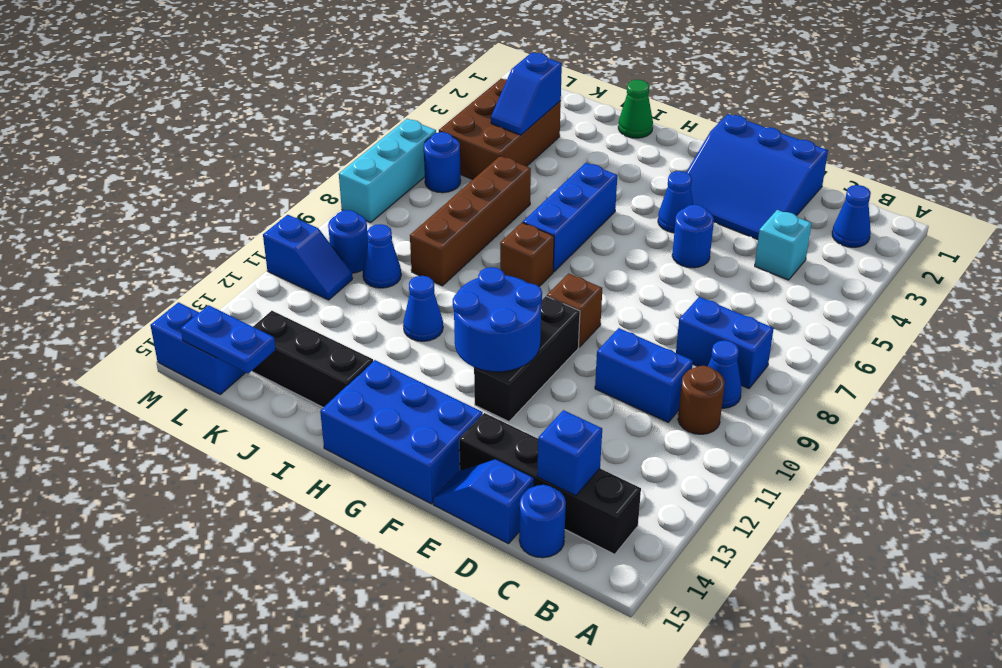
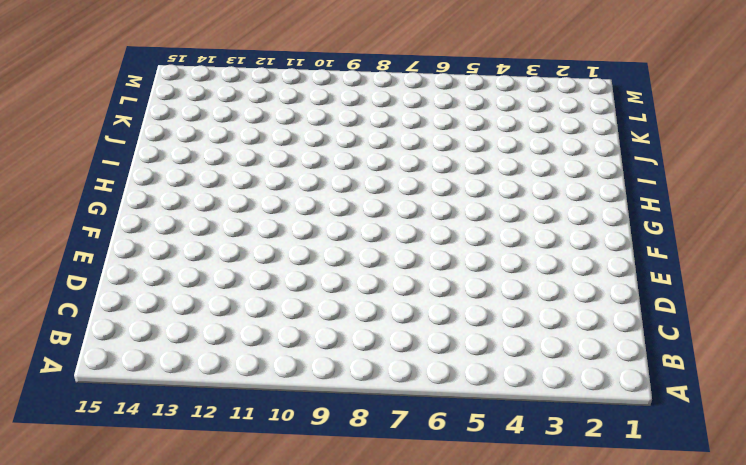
none -> blue 1x1 cone [832,185,871,247]
none -> blue 1x2 brick [676,297,774,389]
none -> blue 1x1 cone [708,340,741,408]
none -> brown 1x1 round brick [678,366,725,434]

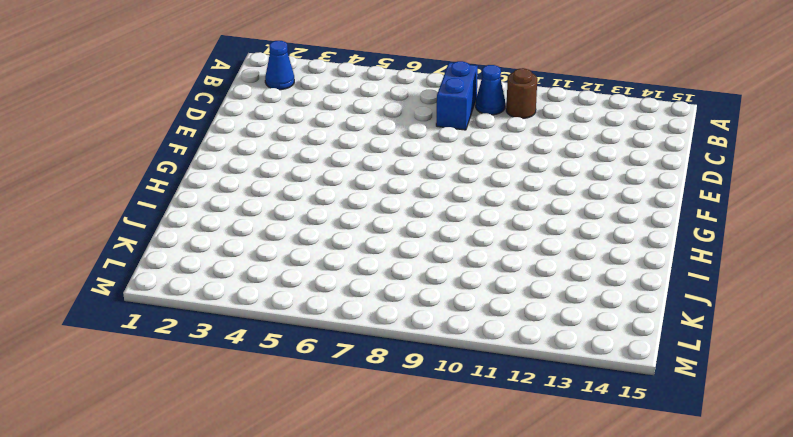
none -> black 1x4 brick [459,413,641,554]
none -> cyan 1x1 brick [755,210,812,280]
none -> blue 1x2 brick [595,328,693,422]
none -> blue 1x1 round brick [519,485,566,558]

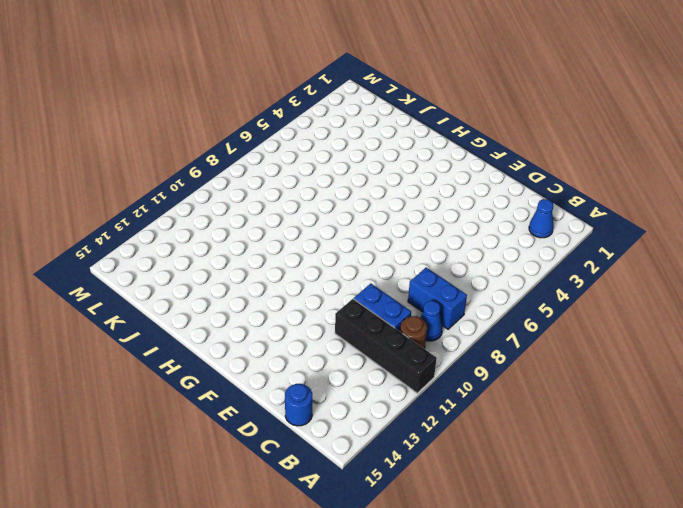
black 1x4 brick [335,299,437,393] -> black 1x4 brick moved to [459,413,641,554]
none -> cyan 1x1 brick [755,210,812,280]
none -> blue 3x3 slope [686,114,828,239]
none -> blue 1x2 slope [433,459,534,544]
none -> blue 1x1 round brick [672,205,714,268]

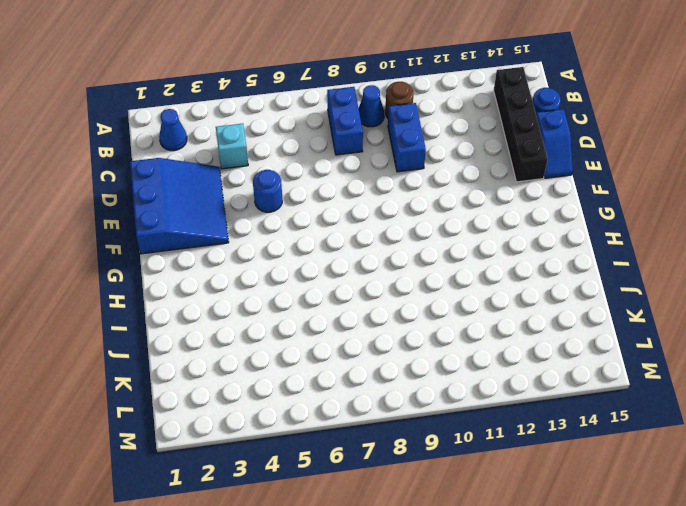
none -> blue 1x1 cone [658,171,693,233]
none -> brown 1x1 brick [547,273,602,347]
none -> black 1x3 brick [474,296,580,422]
none -> blue 2x3 brick [320,360,483,504]

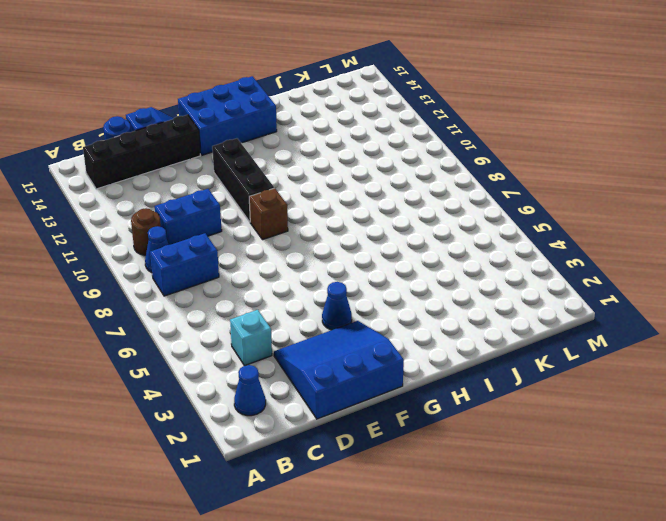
none -> blue 1x1 round brick [672,205,714,268]
none -> blue 1x3 brick [523,163,617,272]
none -> brown 1x1 brick [500,223,554,286]
none -> green 1x1 cone [618,80,653,138]

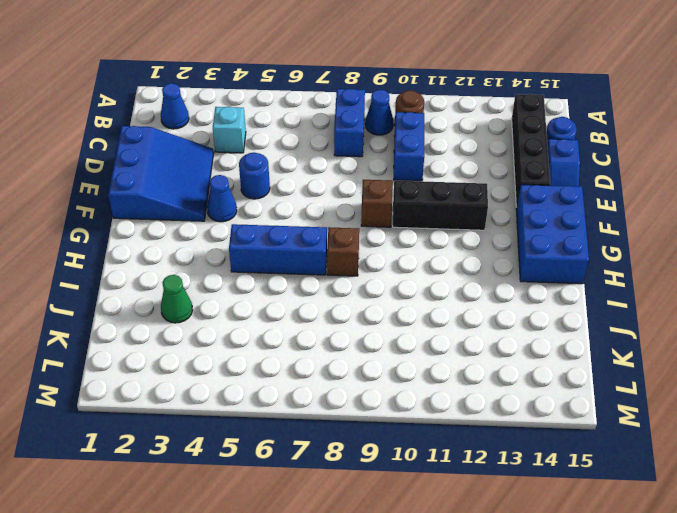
green 1x1 cone [161,275,193,323] -> green 1x1 cone moved to [618,80,653,138]
none -> blue 1x1 cone [403,276,443,341]
none -> black 1x3 brick [252,311,373,408]
none -> brown 1x4 brick [410,156,531,286]
none -> brown 2x3 brick [439,78,561,180]

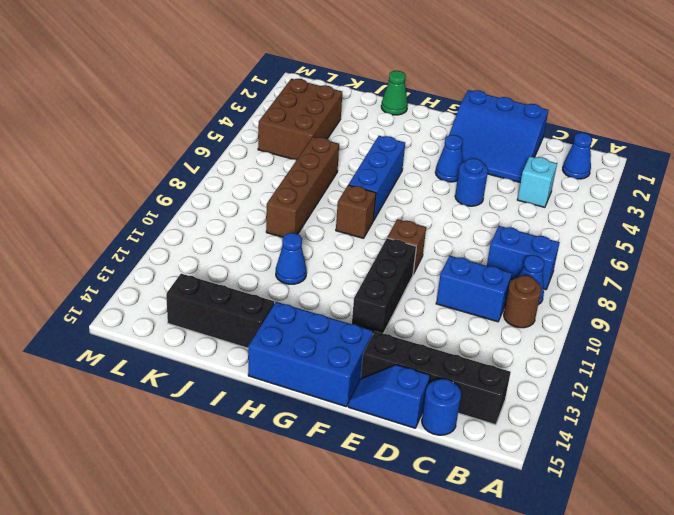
none -> blue 1x1 cone [363,224,401,288]
none -> blue 1x1 round brick [424,132,461,193]
none -> blue 1x1 round brick [328,210,368,273]
none -> blue 1x2 slope [263,215,353,300]

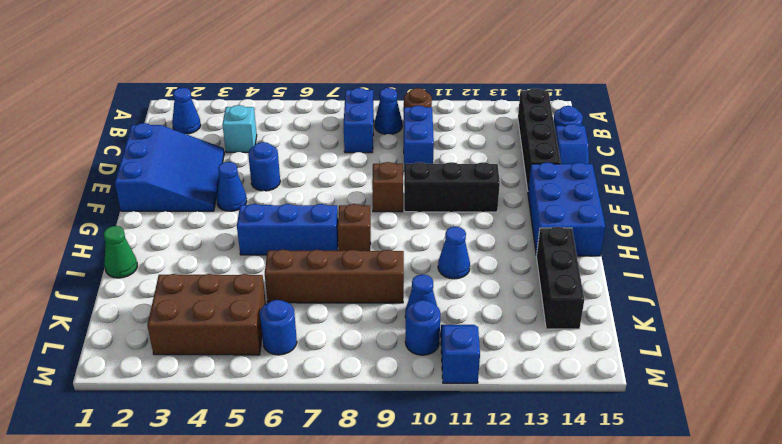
none -> blue 1x2 brick [150,302,246,394]
none -> cyan 1x3 brick [339,119,436,223]
none -> blue 1x1 brick [537,410,602,496]
none -> blue 2x2 round brick [453,267,542,372]

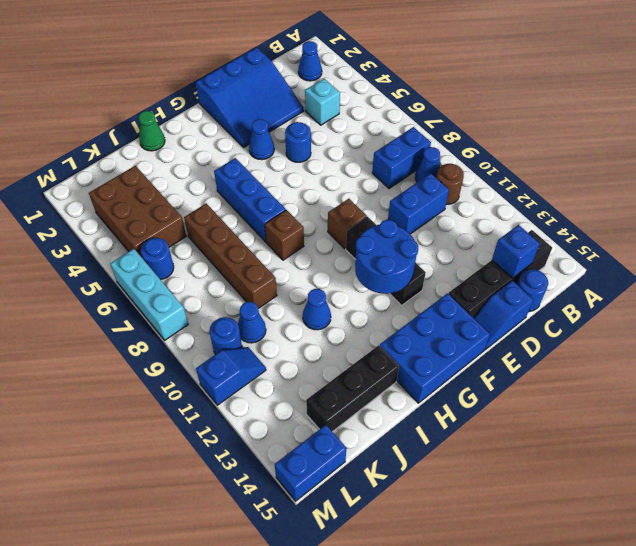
none -> blue 1x2 slope [491,52,562,135]
none -> blue 1x2 plate [181,305,276,374]

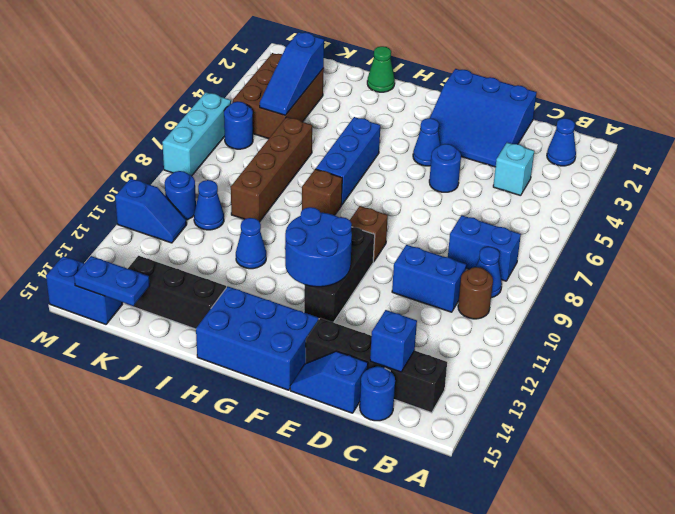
blue 1x3 slope [260,32,324,115] -> blue 1x2 slope [491,52,562,135]

